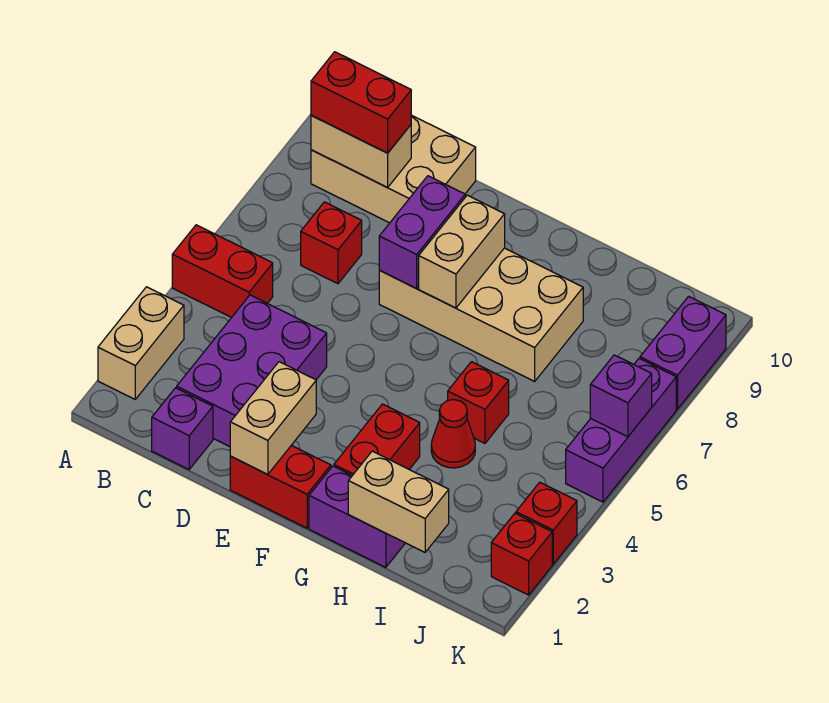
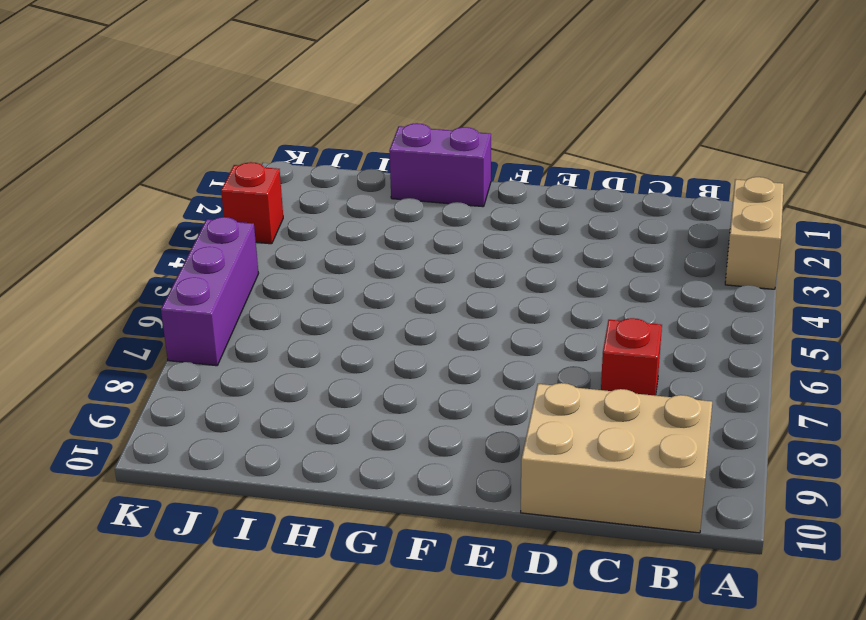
none -> red 1x2 brick [172,225,273,318]
none -> purple 1x1 brick [152,388,213,469]
none -> purple 2x3 brick [177,295,327,447]

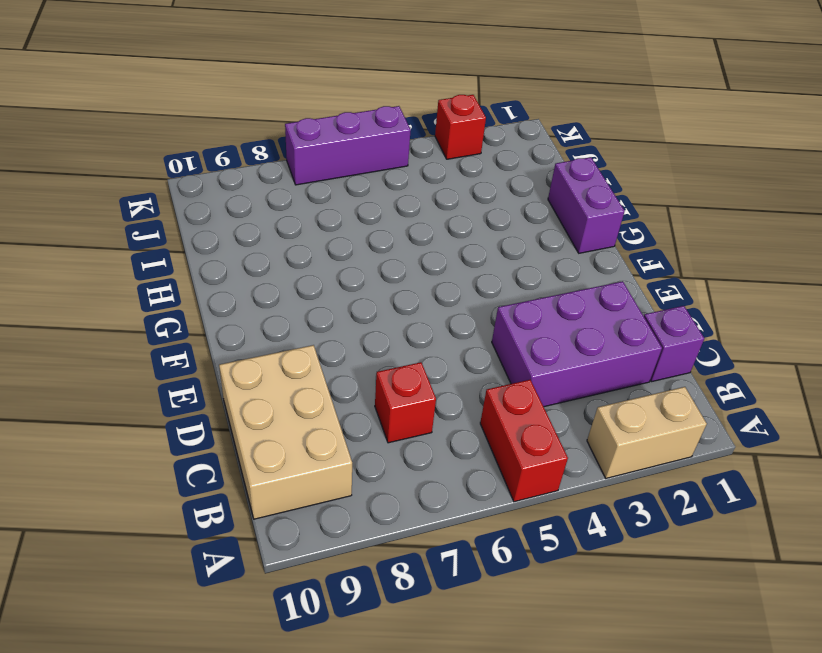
none -> red 1x2 brick [230,445,331,528]
none -> tan 2x4 brick [379,248,583,381]
none -> red 1x2 brick [334,404,420,476]

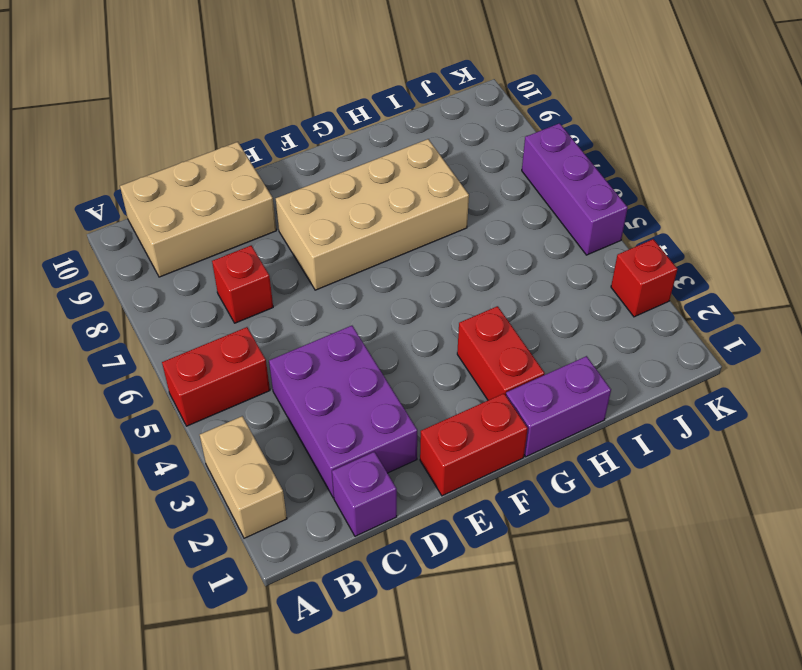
none -> red 1x1 cone [431,400,475,468]
none -> red 1x1 brick [448,362,509,443]
none -> red 1x1 brick [491,513,552,595]

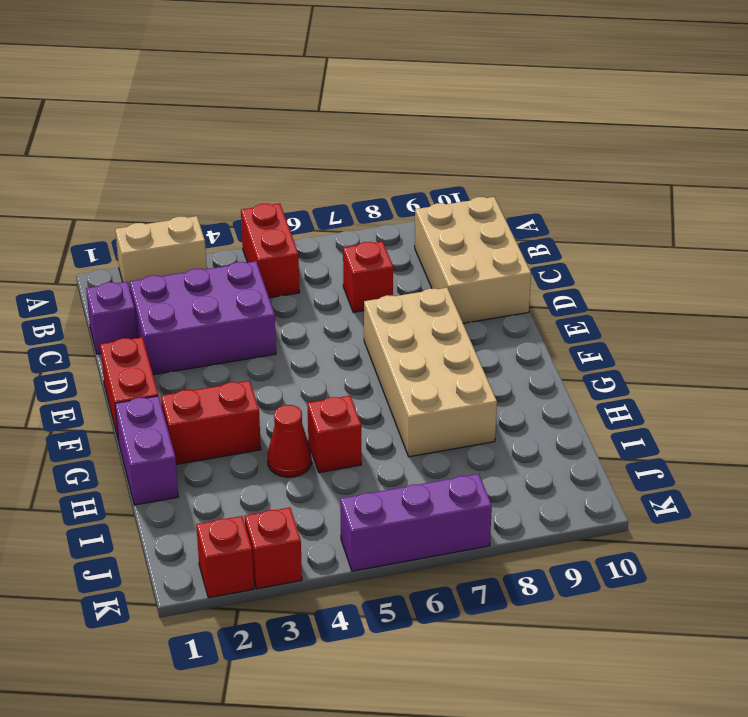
none -> purple 1x2 brick [640,296,726,409]
none -> tan 1x2 brick [311,116,411,187]
none -> tan 1x2 brick [230,362,316,475]

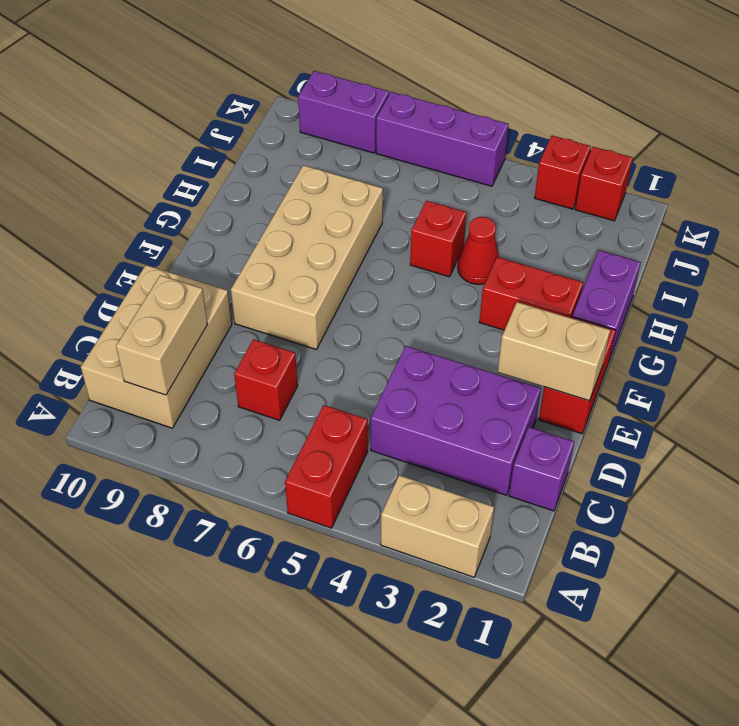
none -> purple 1x2 brick [379,176,465,289]
none -> tan 1x2 brick [419,195,505,308]
none -> tan 1x2 brick [348,451,449,552]

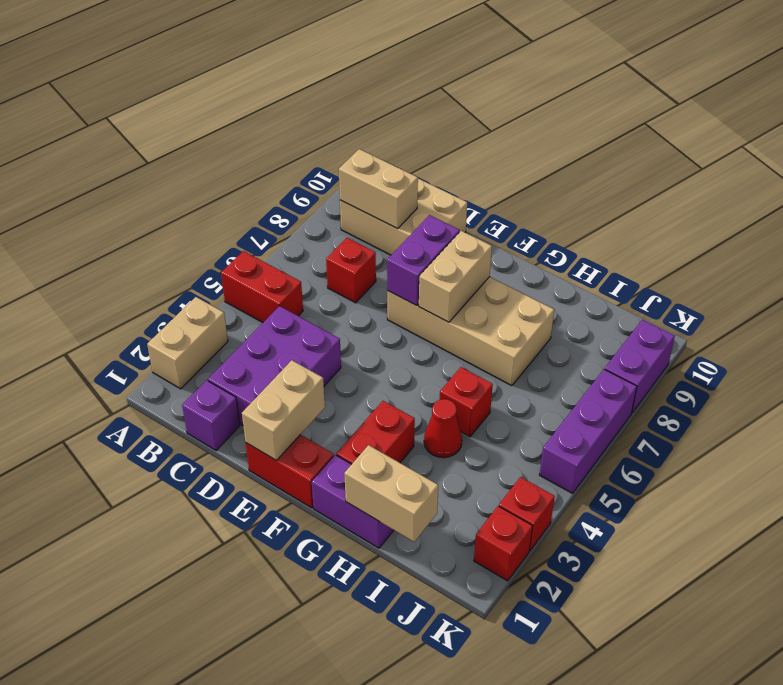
none -> purple 1x1 brick [590,355,652,437]
none -> red 1x2 brick [311,52,411,153]

